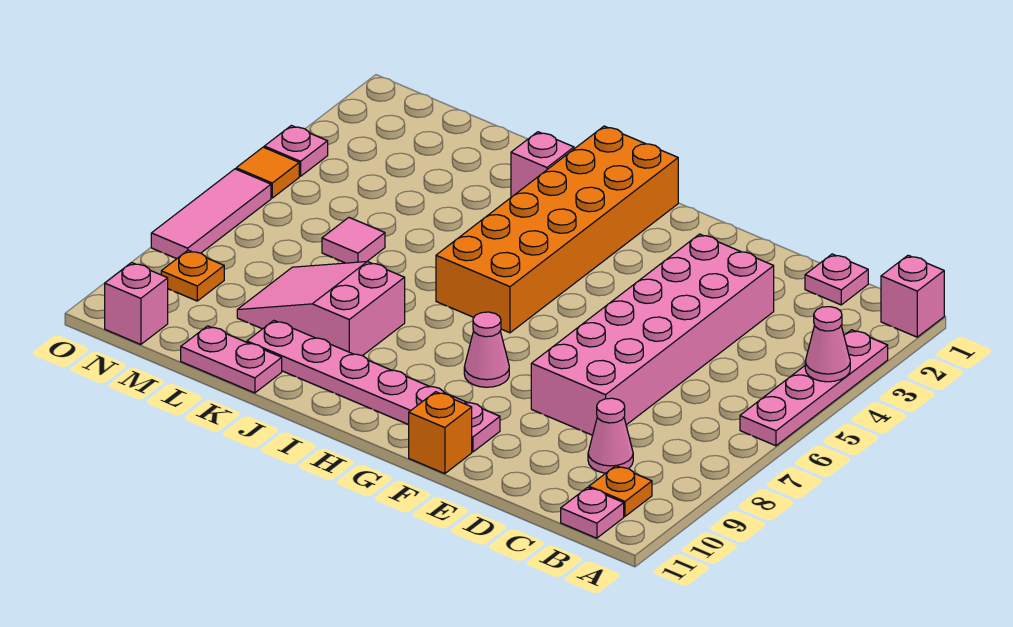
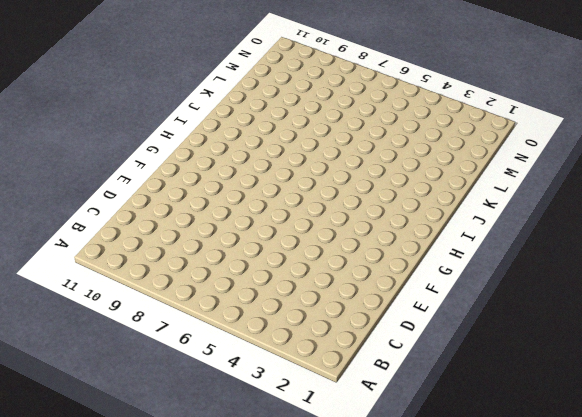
none -> pink 1x1 brick [881,255,944,337]
none -> pink 1x4 plate [740,330,888,446]
none -> orange 1x1 plate [589,466,652,516]

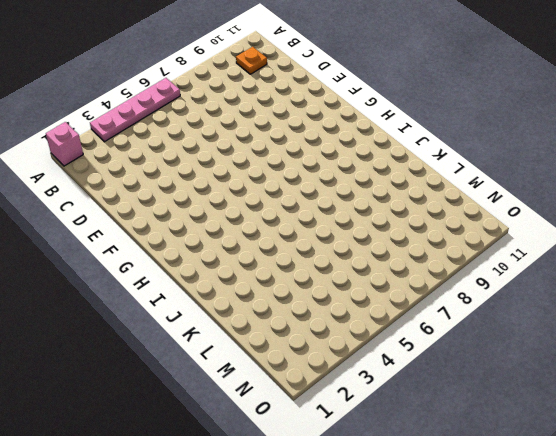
none -> pink 1x1 plate [561,487,624,538]
none -> pink 1x1 plate [805,254,868,305]
none -> pink 1x1 cone [588,398,633,473]

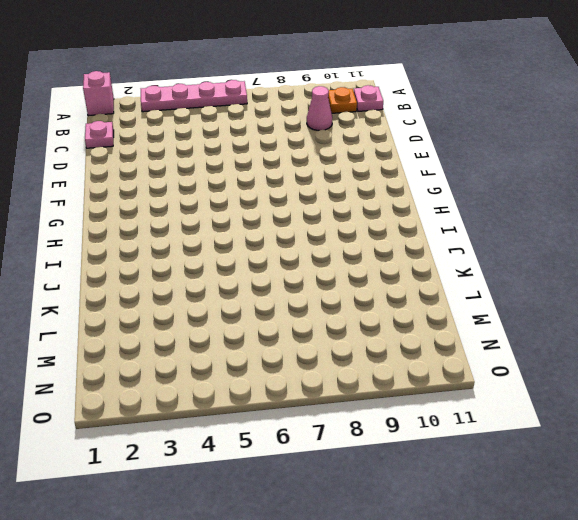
none -> pink 2x6 brick [531,234,774,435]
none -> pink 1x6 plate [247,321,500,452]
none -> orange 1x1 brick [409,392,472,474]

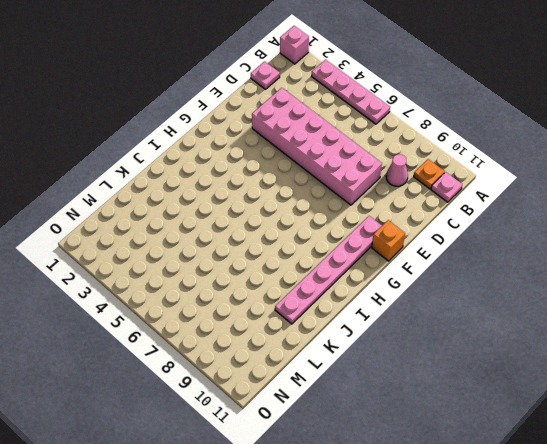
none -> pink 1x1 cone [464,312,509,387]
none -> orange 2x6 brick [436,126,678,333]
none -> pink 1x1 brick [511,132,574,197]

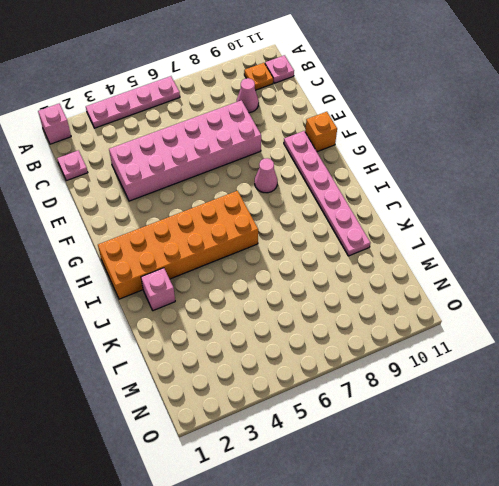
none -> pink 2x3 slope [237,262,405,356]
none -> pink 1x2 plate [181,326,282,393]
none -> pink 1x1 tile [322,218,385,263]

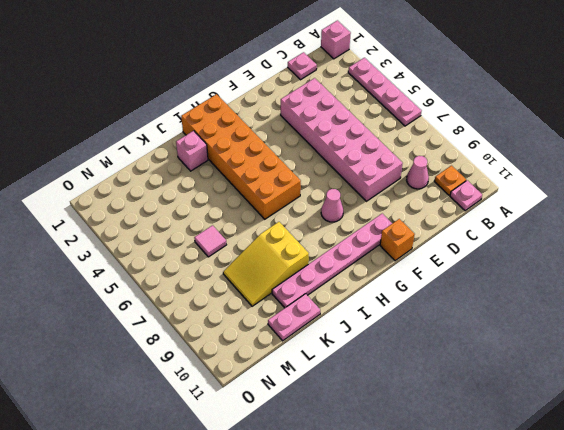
yellow 2x3 slope [223,222,309,306] -> pink 2x3 slope [237,262,405,356]
none -> orange 1x1 plate [161,250,224,301]
none -> pink 1x1 brick [105,263,168,344]
none -> pink 1x1 plate [264,126,328,176]

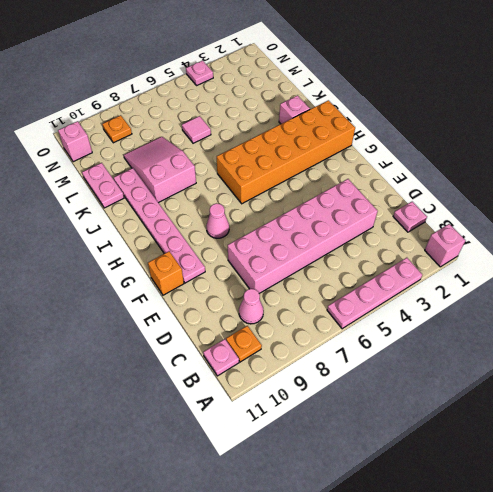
none -> orange 1x1 tile [236,147,299,198]
none -> pink 1x3 tile [151,169,271,259]
none -> pink 1x1 cone [805,307,850,382]

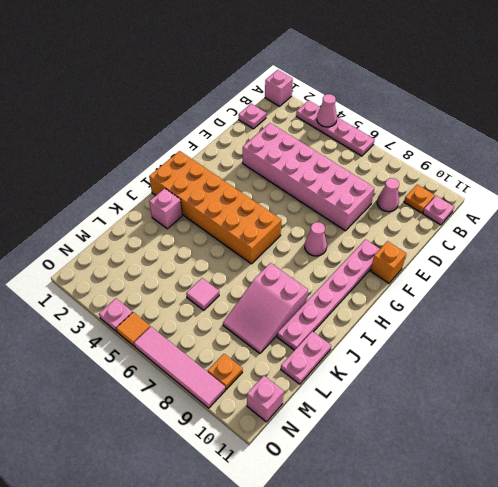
pink 1x4 tile [134,327,225,408] -> pink 1x3 tile [151,169,271,259]

